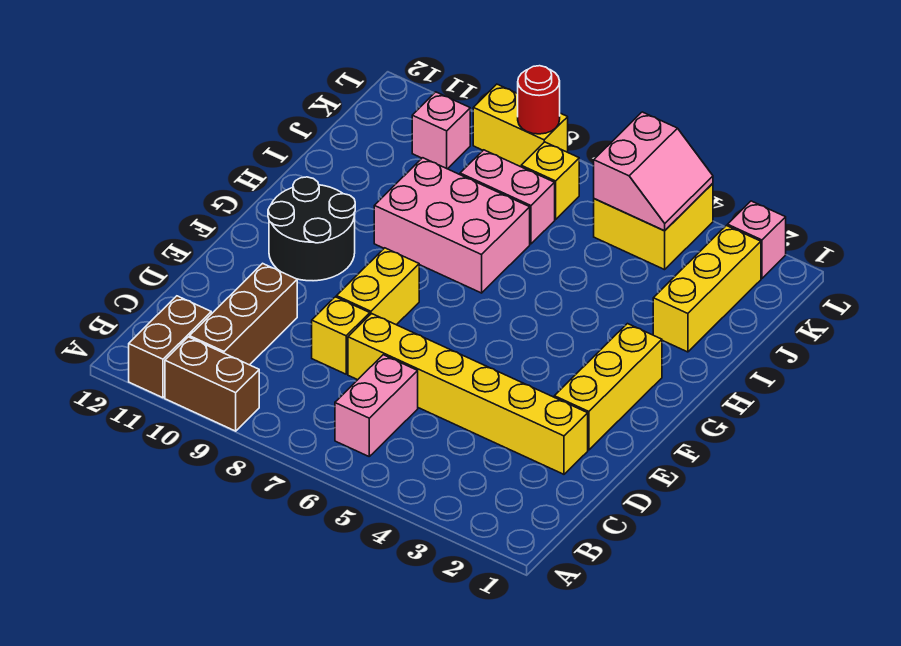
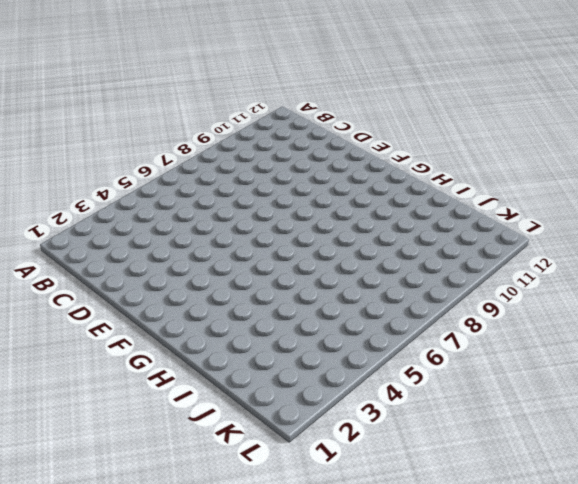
none -> brown 1x2 brick [165,337,259,431]
none -> brown 1x2 brick [129,296,211,398]
none -> pink 1x2 brick [335,355,418,456]

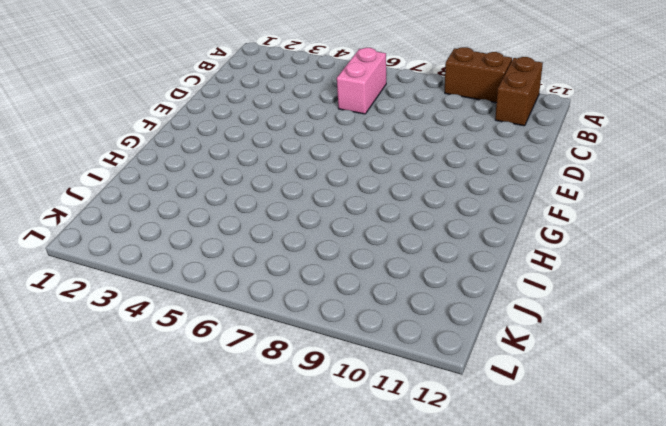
none -> brown 1x3 brick [190,263,297,365]
none -> yellow 1x6 brick [348,314,588,474]
none -> yellow 1x1 brick [312,297,370,374]

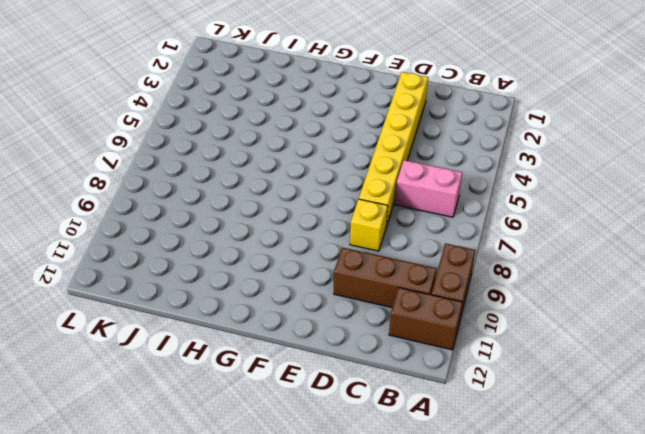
none -> yellow 1x3 brick [554,324,662,450]
none -> yellow 1x2 brick [336,248,419,325]
none -> black 2x2 round brick [268,177,355,281]

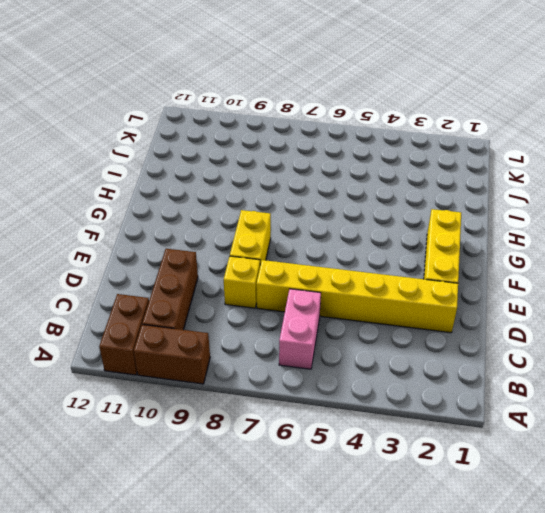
none -> black 2x2 round brick [268,177,355,281]
none -> pink 2x3 brick [374,158,530,293]
none -> yellow 1x3 brick [653,226,761,352]

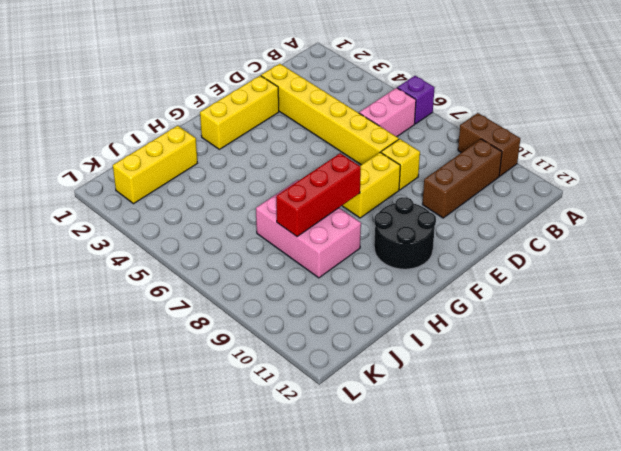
purple 1x1 brick [397,76,435,124] -> none
red 1x3 brick [276,153,361,237] -> none
none -> brown 1x2 brick [129,296,211,398]
none -> pink 1x2 brick [460,150,555,244]
none -> yellow 2x2 brick [594,183,713,270]

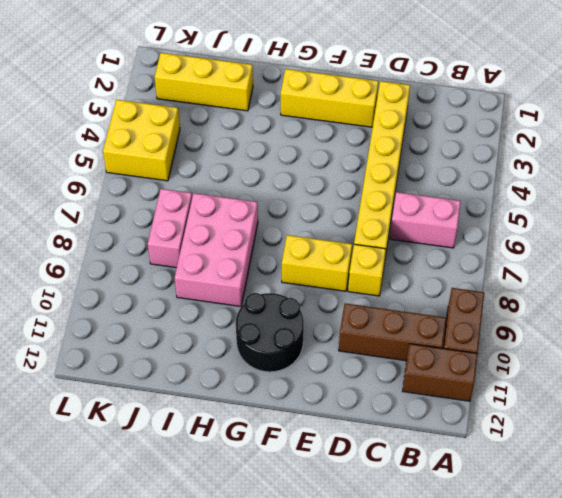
none -> yellow 1x1 brick [521,142,579,219]
none -> pink 1x1 brick [412,92,470,169]
none -> pink 1x1 brick [727,201,786,278]

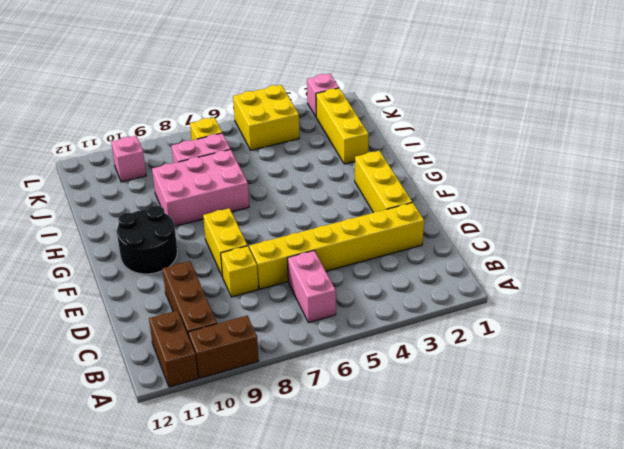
none -> yellow 1x2 brick [473,84,568,167]
none -> pink 2x2 slope [594,112,713,231]
none -> red 1x1 round brick [518,66,560,134]

